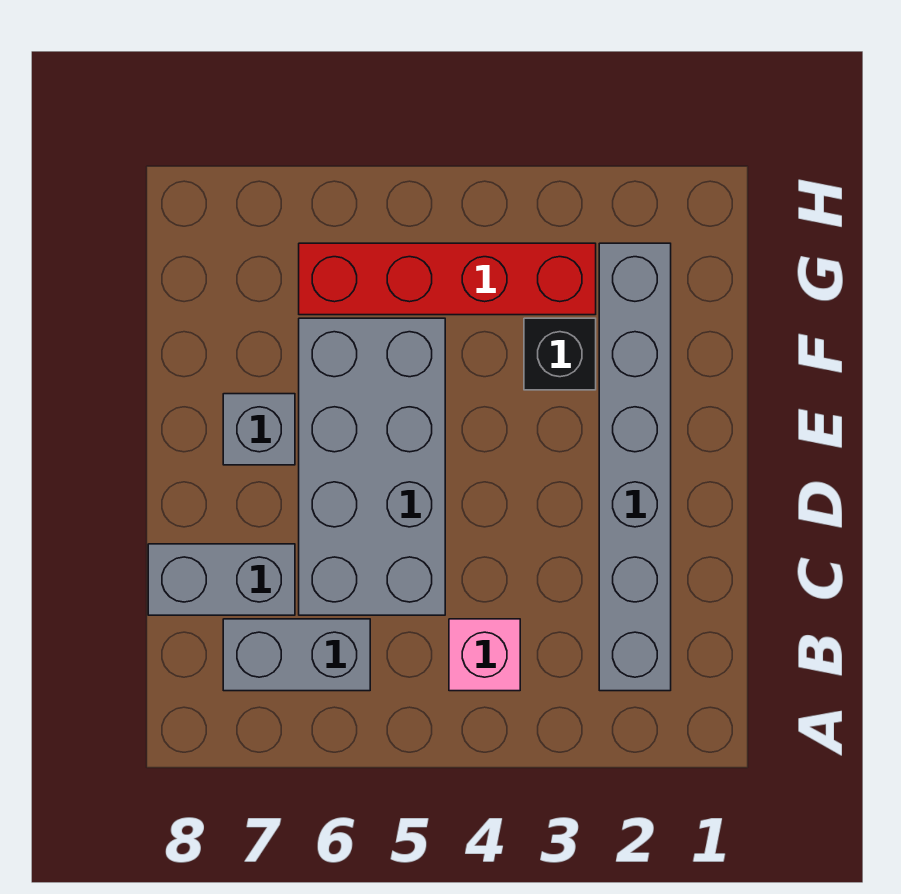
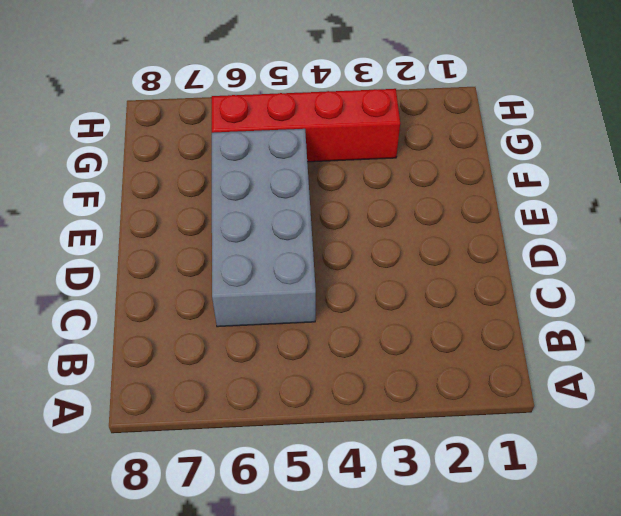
none -> grey 1x6 brick [599,243,671,691]
none -> pink 1x1 brick [449,619,520,691]

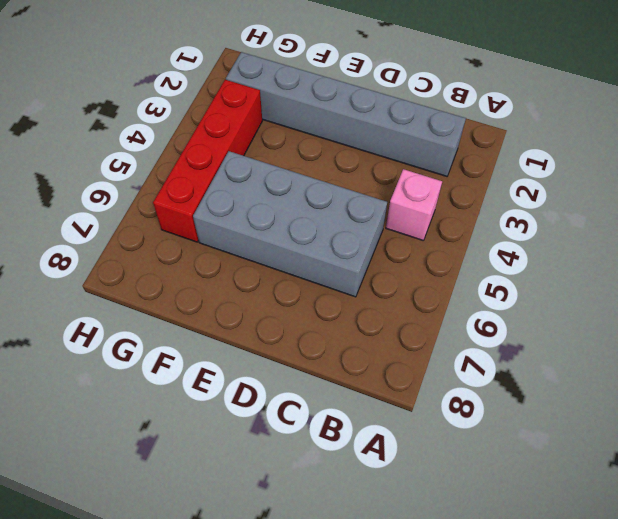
none -> grey 1x2 brick [223,619,370,691]
none -> grey 1x2 brick [148,544,295,615]

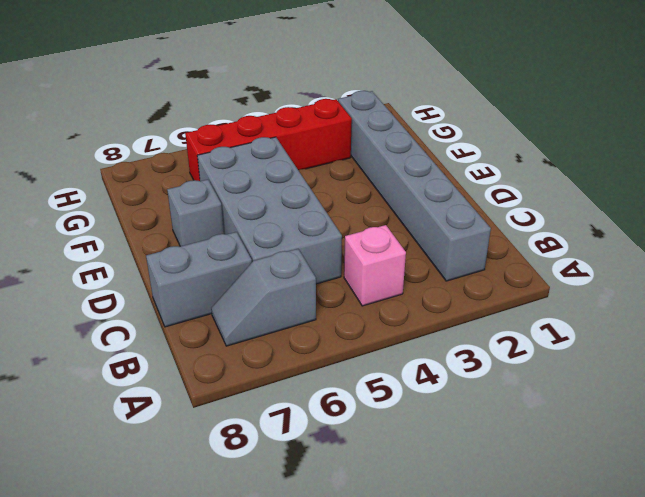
grey 1x2 slope [211,249,316,346] -> grey 1x2 brick [223,619,370,691]
none -> black 1x1 brick [524,318,596,390]

